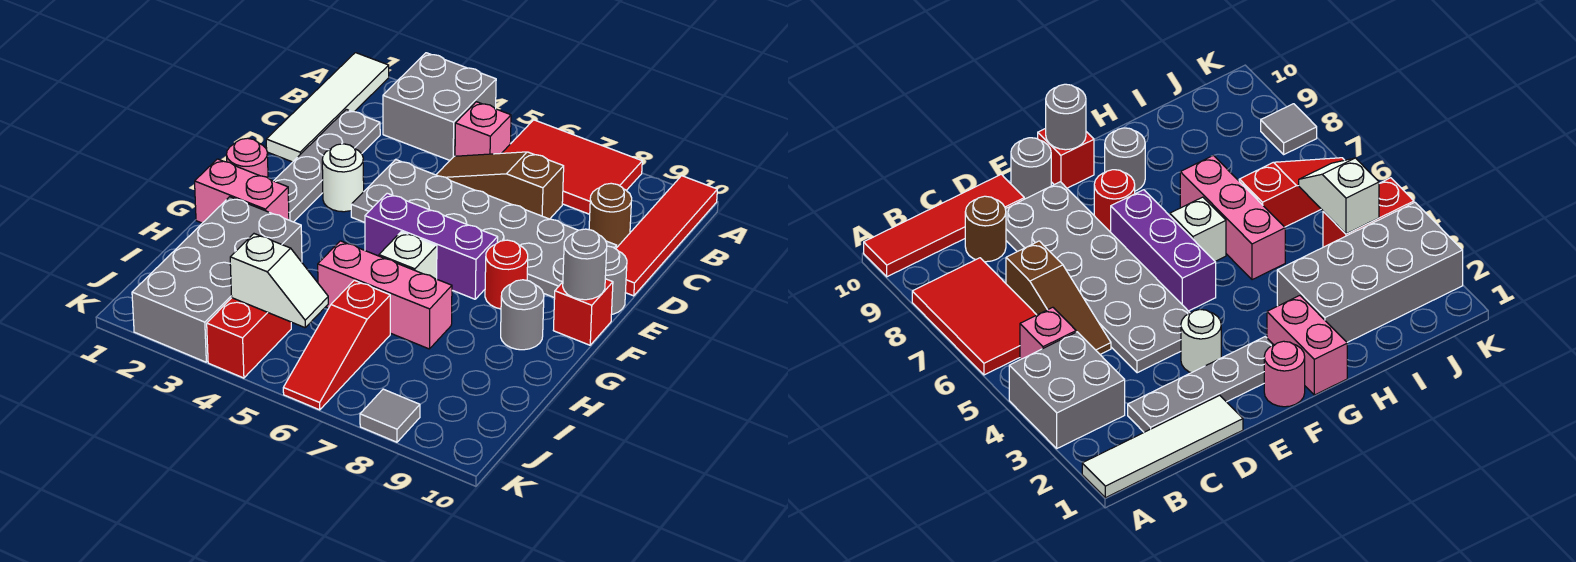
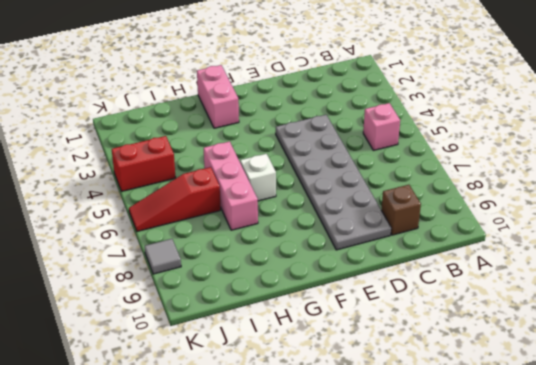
brown 1x1 brick [381,185,421,235] -> brown 1x1 round brick [589,183,632,247]
none -> white 1x4 tile [266,53,389,162]
none -> grey 2x2 brick [383,53,496,160]
none -> red 2x3 tile [502,120,642,214]

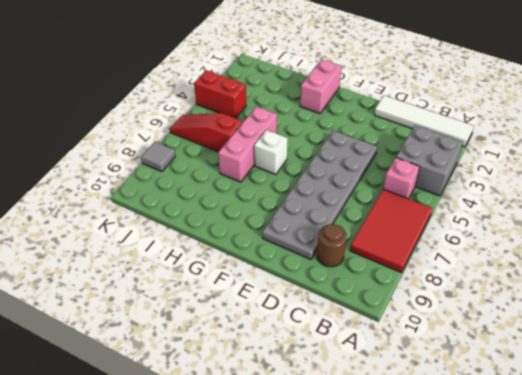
none -> red 1x4 tile [616,176,717,296]
none -> grey 1x4 plate [274,109,380,222]
none -> brown 1x3 slope [436,152,564,219]

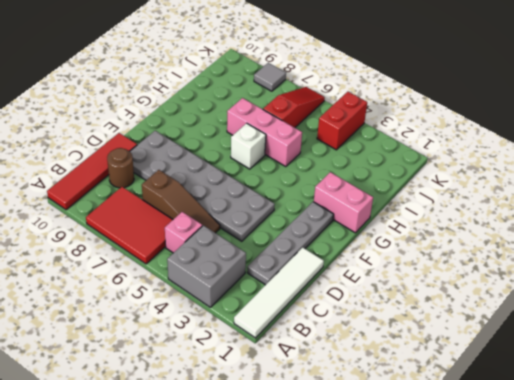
none -> white 1x1 round brick [322,144,364,212]
none -> grey 1x1 round brick [605,246,627,315]
none -> pink 1x1 round brick [226,138,268,178]

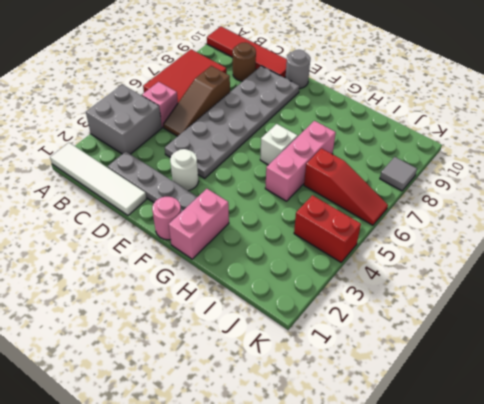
none -> purple 1x3 brick [365,193,498,299]
none -> red 1x1 round brick [485,240,528,309]
none -> red 1x1 brick [553,279,613,345]

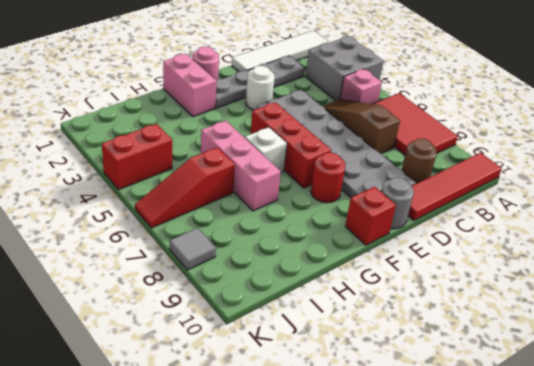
red 1x3 brick [251,102,331,188] -> purple 1x3 brick [365,193,498,299]
none -> grey 1x1 round brick [501,280,544,350]
none -> grey 2x4 brick [132,197,302,362]
none -> grey 1x1 round brick [563,229,607,300]

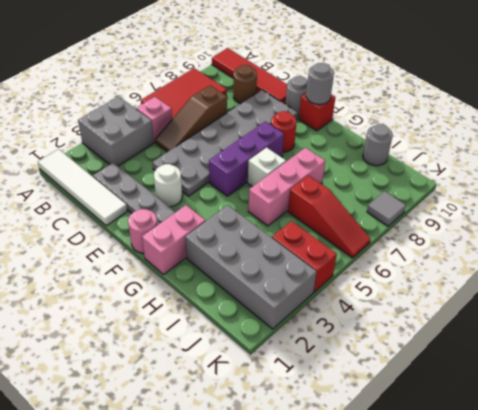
grey 1x1 round brick [363,124,393,166] -> grey 1x1 round brick moved to [501,280,544,350]
none -> white 1x2 slope [230,234,328,328]

